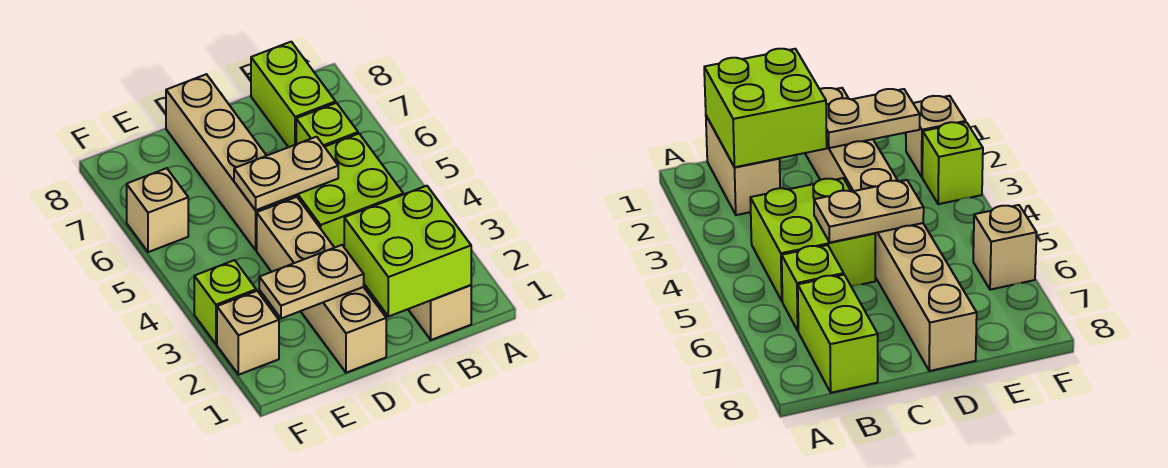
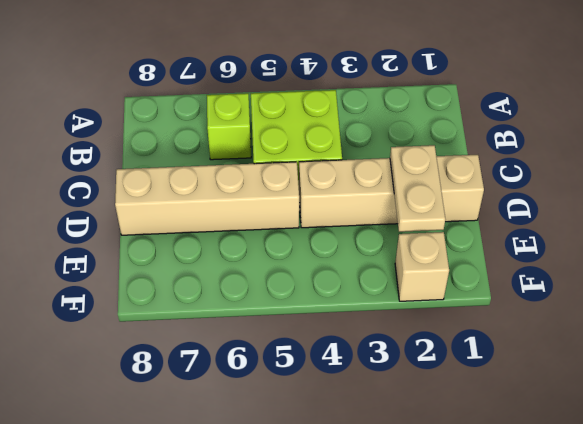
none -> tan 1x2 brick [408,285,471,340]
none -> lime 1x2 brick [251,42,336,147]
none -> lime 1x1 brick [194,260,256,344]

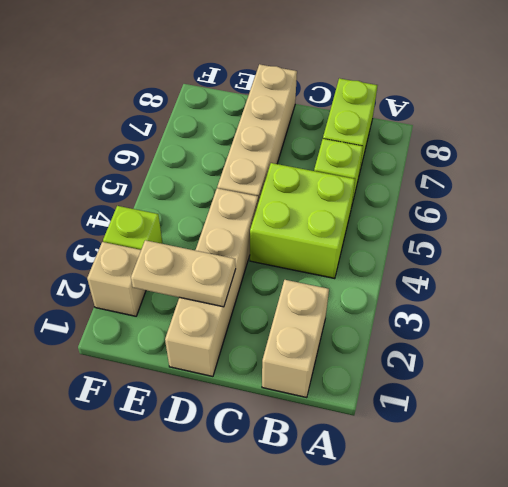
none -> tan 1x1 brick [127,168,188,252]
none -> lime 2x2 brick [344,186,471,317]
none -> tan 1x2 plate [234,137,338,210]

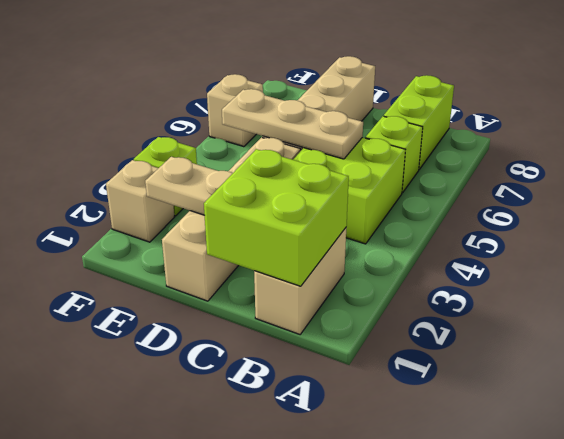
tan 1x3 plate [222,89,363,159] -> tan 1x2 plate [234,137,338,210]

